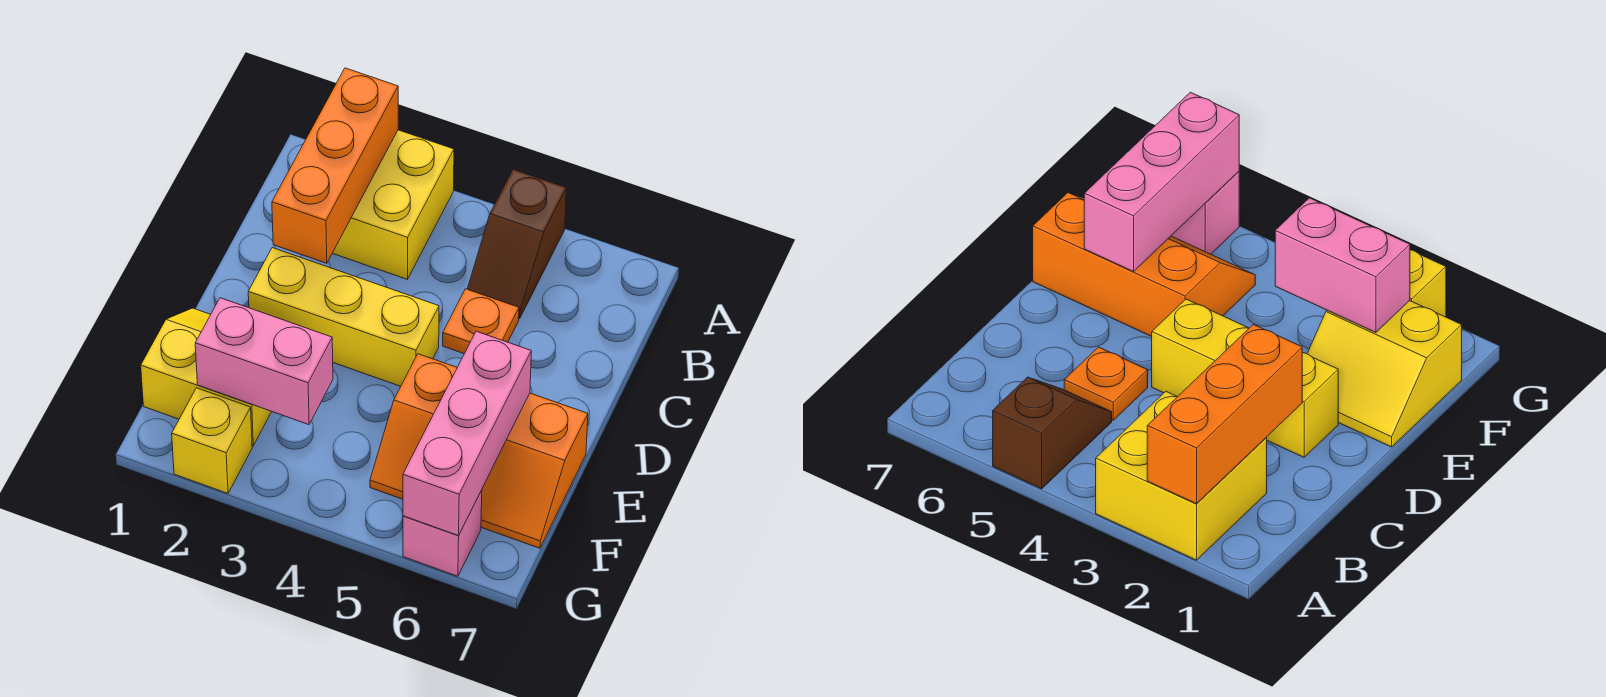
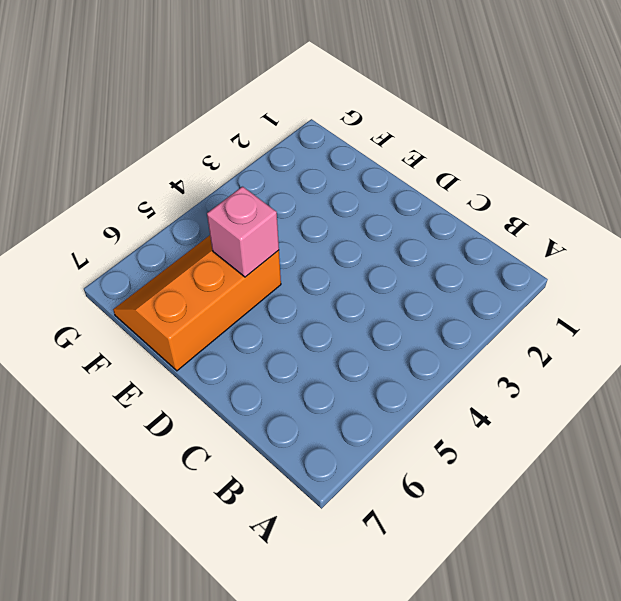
pink 1x1 brick [207,187,279,277] -> pink 1x1 brick moved to [403,490,482,576]
none -> yellow 2x2 brick [333,130,454,279]
none -> brown 1x2 slope [468,169,566,319]

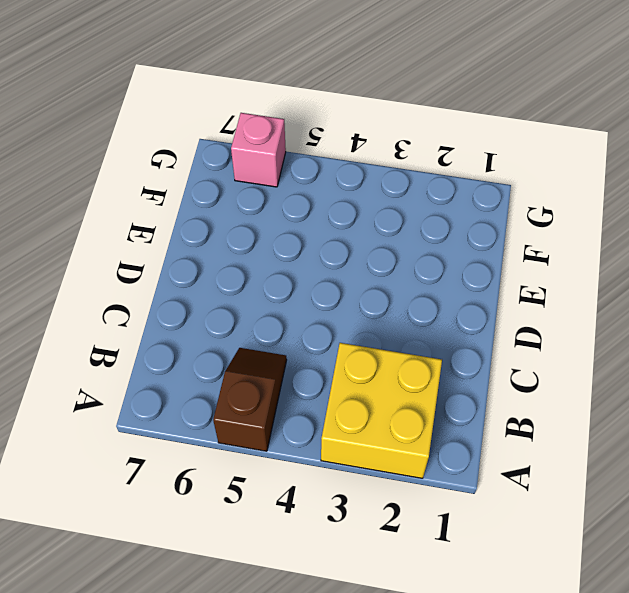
none -> orange 1x1 plate [443,289,519,354]
none -> yellow 1x3 brick [248,248,439,386]

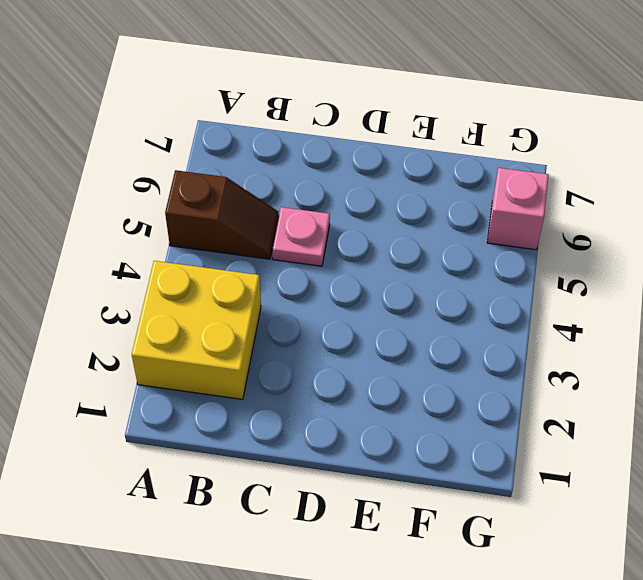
pink 1x1 plate [272,207,330,266] -> orange 1x1 plate [443,289,519,354]
none -> yellow 1x3 brick [248,248,439,386]
none -> yellow 2x2 slope [141,308,272,446]

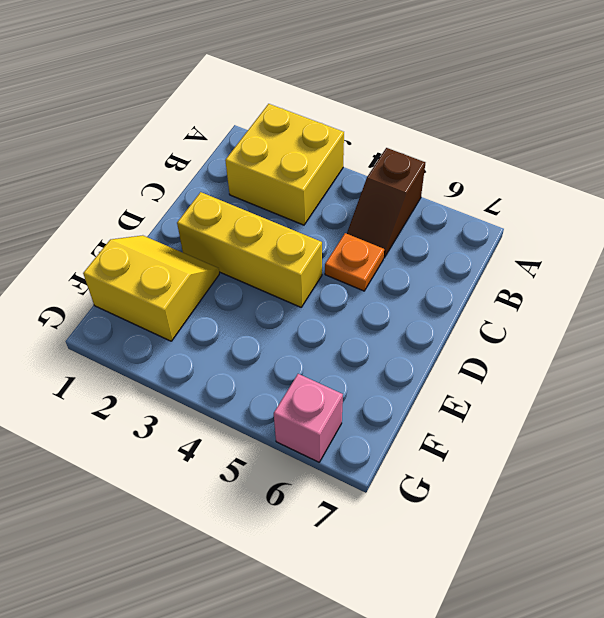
none -> orange 2x3 slope [370,354,588,548]
none -> yellow 1x1 brick [172,388,252,493]

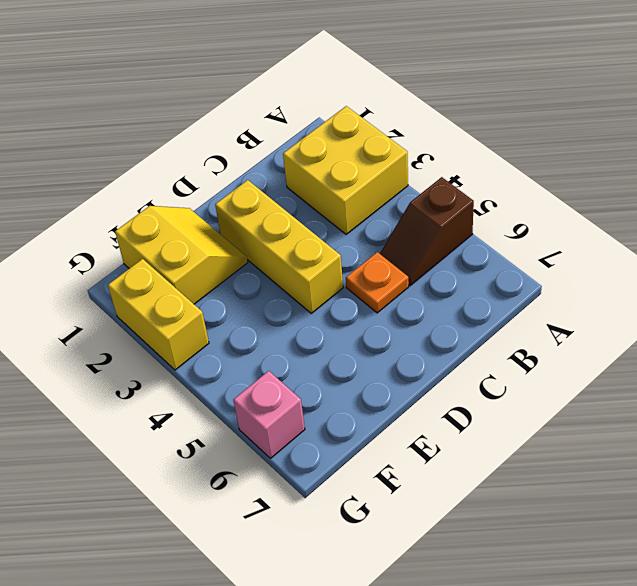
yellow 1x2 brick [108,259,209,370] -> yellow 1x1 brick [172,388,252,493]
none -> orange 2x3 slope [370,354,588,548]
none -> orange 1x3 brick [272,68,398,263]

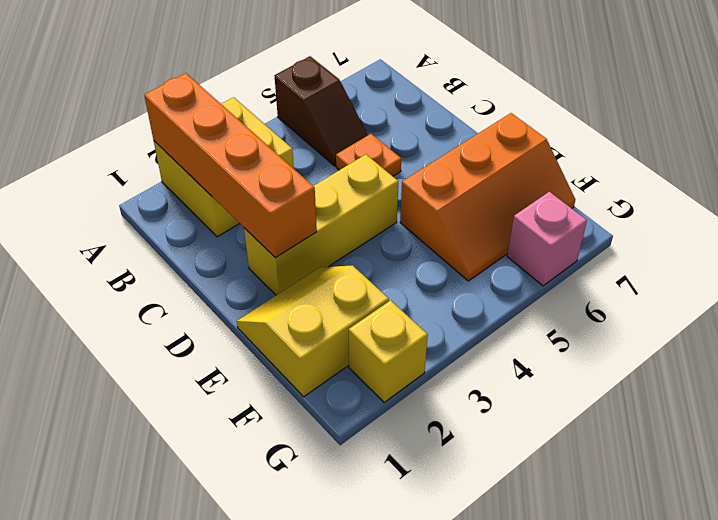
orange 1x4 brick [144,73,317,258] -> orange 1x3 brick [272,68,398,263]
none -> pink 1x3 brick [403,331,531,536]
none -> pink 1x2 brick [195,298,333,425]

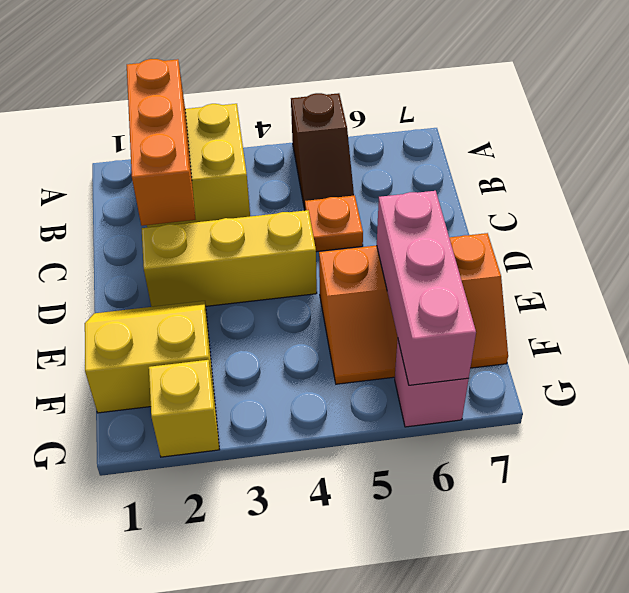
none -> pink 1x2 brick [195,298,333,425]

